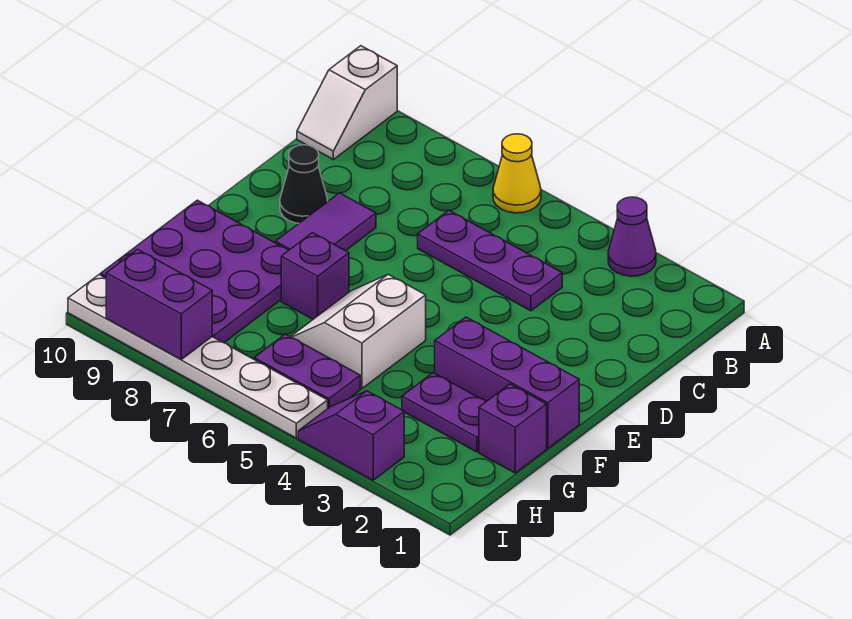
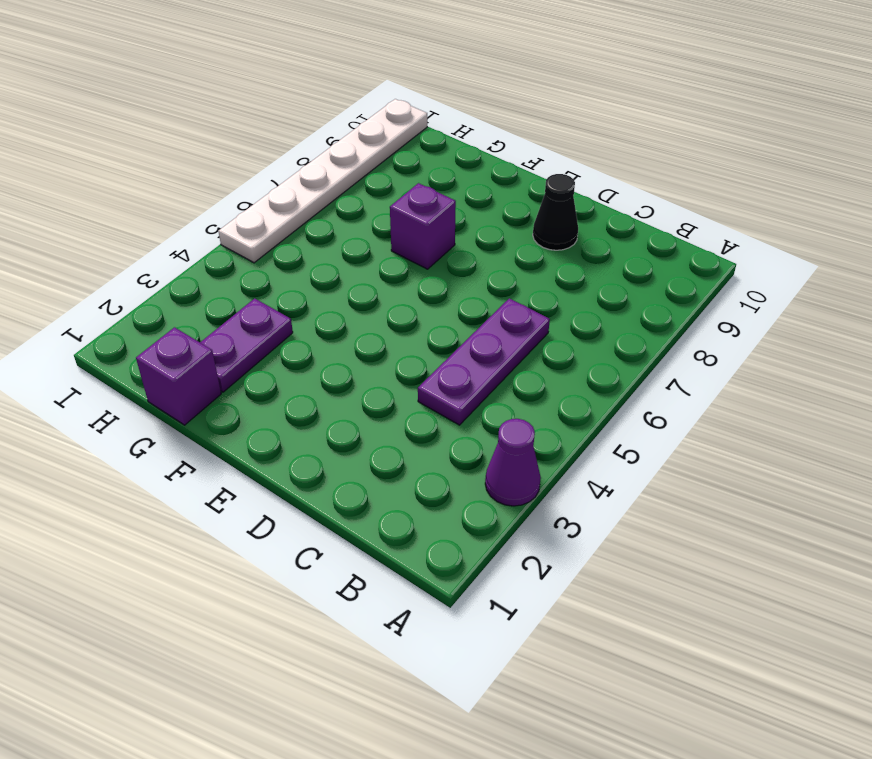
none -> yellow 1x1 cone [493,134,541,213]
none -> white 1x2 slope [297,46,397,160]
none -> purple 1x2 tile [276,193,376,251]

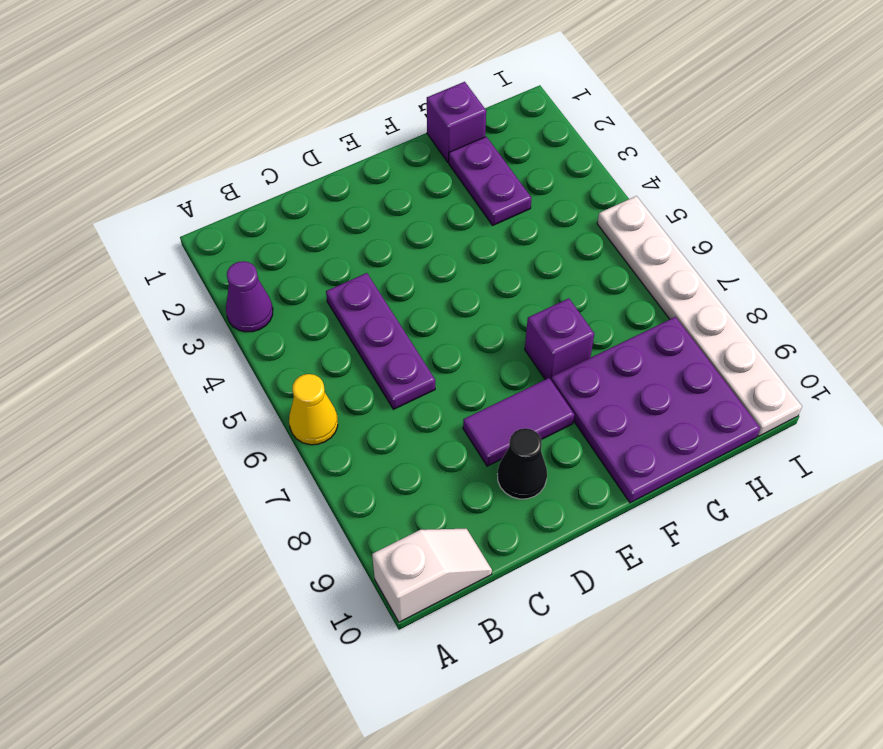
none -> purple 1x3 brick [435,317,579,448]
none -> white 2x2 slope [291,274,426,389]
none -> purple 1x2 plate [254,334,360,408]

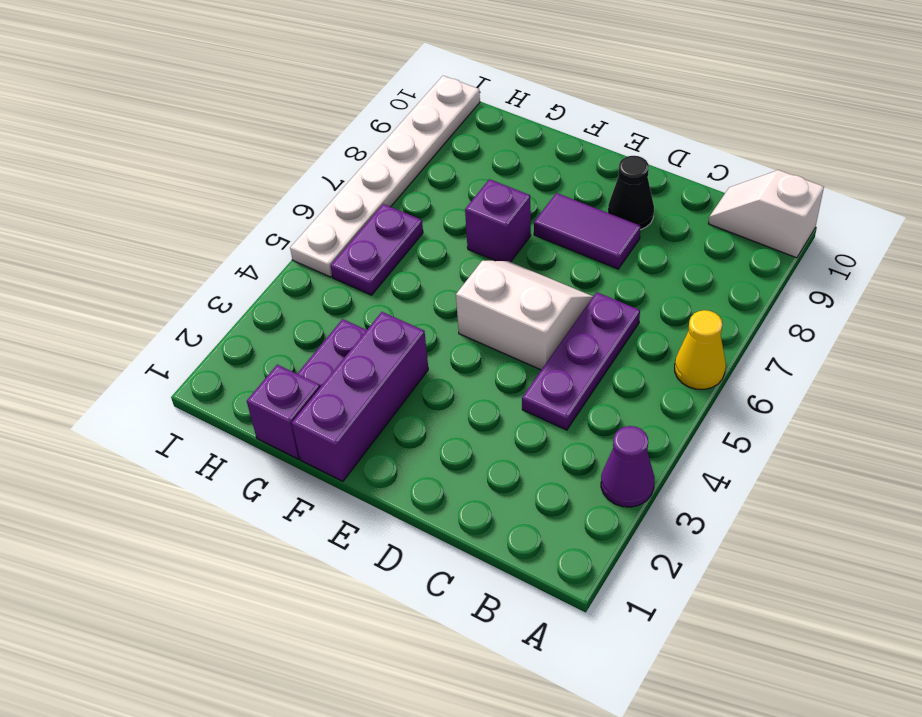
white 2x2 slope [456,261,593,370] -> white 2x2 slope moved to [291,274,426,389]
none -> purple 3x3 plate [101,200,289,343]
none -> purple 1x2 slope [298,391,404,480]
none -> purple 1x2 brick [106,249,212,359]

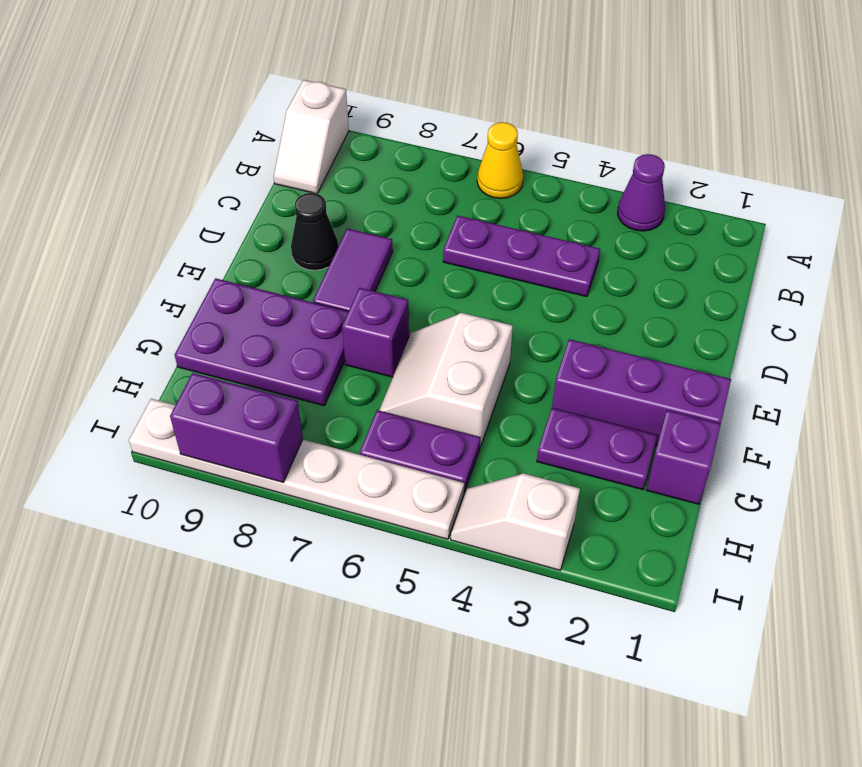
purple 2x3 plate [175,278,348,406] -> purple 3x3 plate [101,200,289,343]
white 1x2 slope [451,474,580,570] -> purple 1x2 slope [298,391,404,480]

